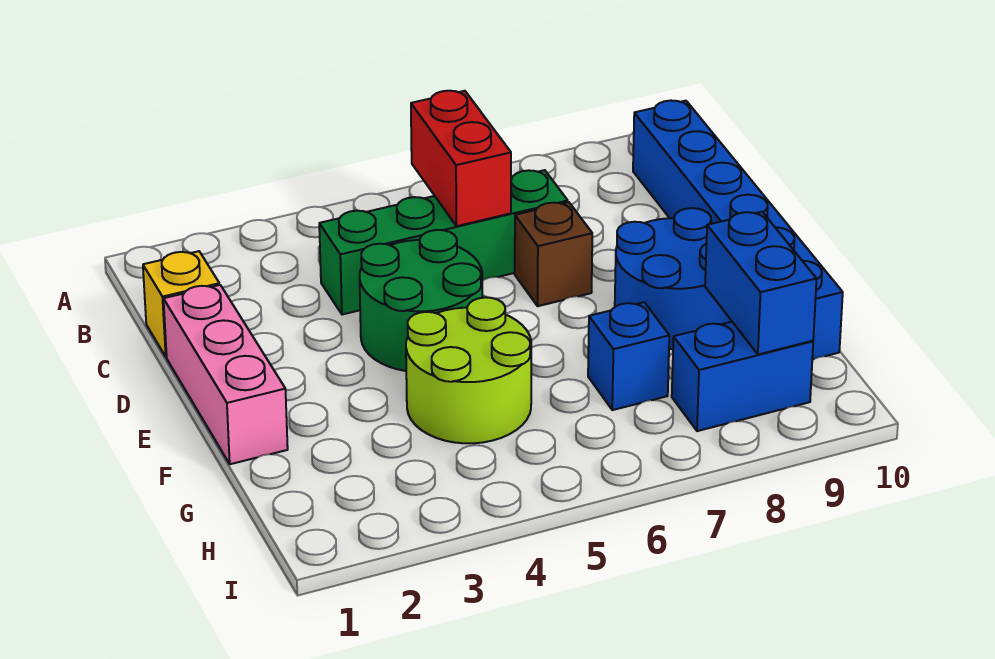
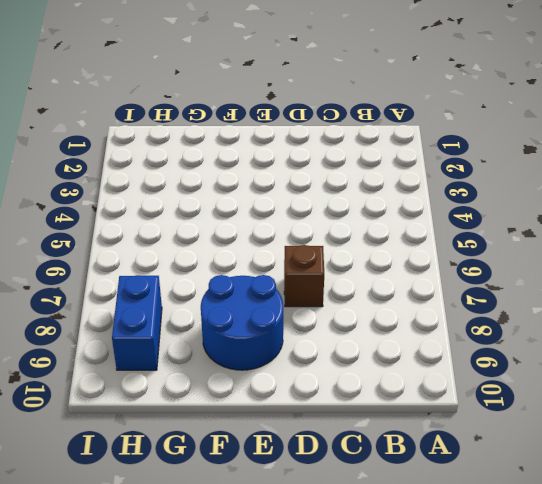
none -> blue 1x6 brick [633,101,843,359]
none -> yellow 1x1 brick [143,251,219,357]
none -> green 1x4 brick [319,170,568,315]

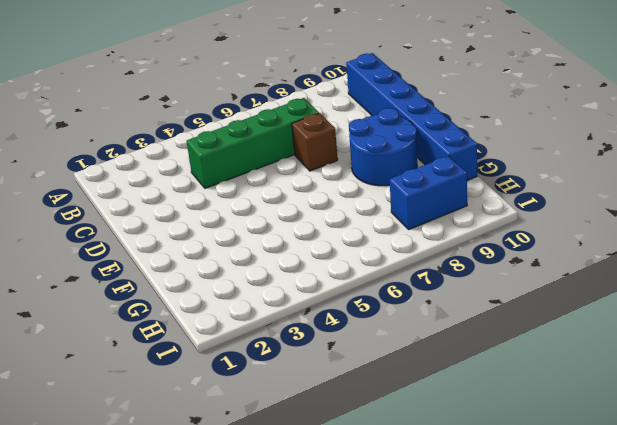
none -> yellow 1x1 brick [143,251,219,357]
none -> pink 1x3 brick [164,285,288,464]
none -> green 2x2 round brick [360,230,482,371]

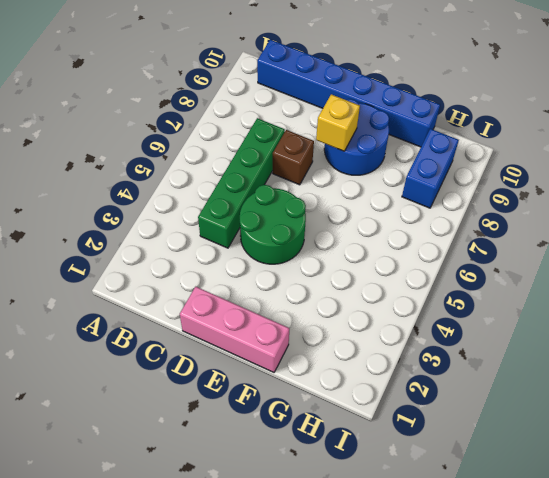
yellow 1x1 brick [316,94,360,151] -> yellow 1x1 brick moved to [143,251,219,357]
none -> lime 2x2 round brick [406,297,531,443]
none -> blue 1x1 brick [588,302,669,410]
none -> red 1x2 brick [411,91,511,226]

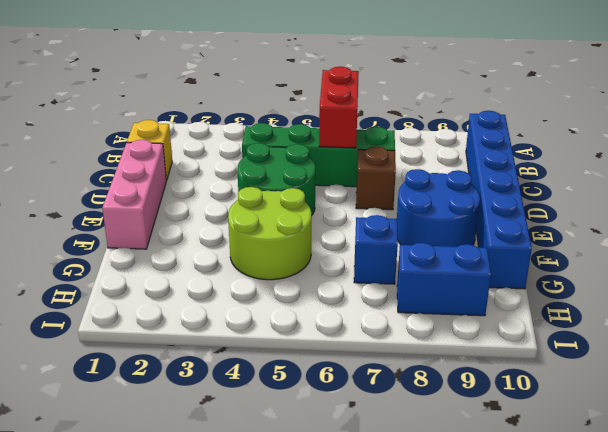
none -> blue 1x2 brick [705,212,817,354]

